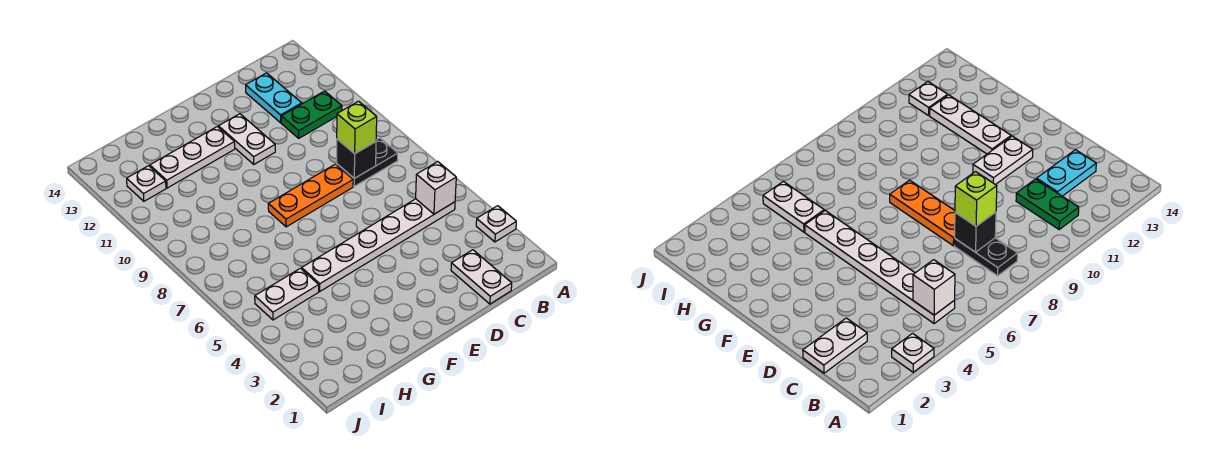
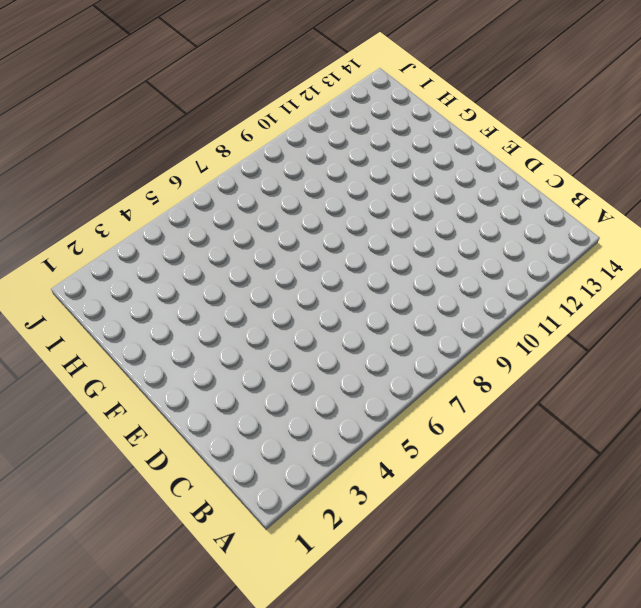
none -> white 1x1 plate [476,206,516,242]
none -> white 1x6 plate [302,199,455,291]
none -> black 1x2 plate [336,138,398,186]

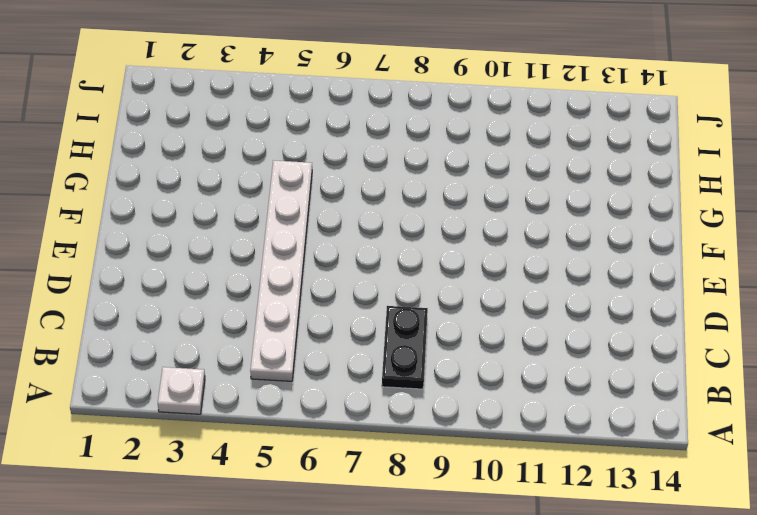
none -> green 1x2 plate [281,91,342,138]
none -> white 1x2 plate [451,250,512,304]
none -> cyan 1x2 plate [246,73,302,123]

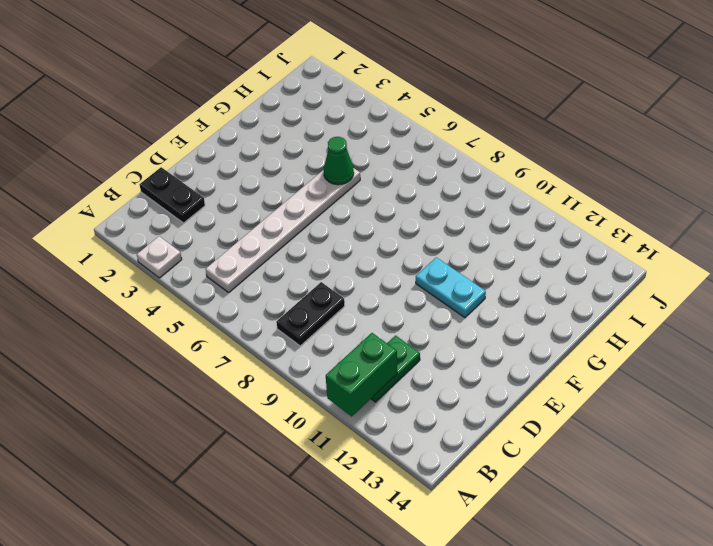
green 1x2 brick [326,333,397,416] -> none
black 1x2 plate [140,167,205,223] -> white 1x2 plate [451,250,512,304]
cyan 1x2 plate [416,257,486,318] -> cyan 1x2 plate moved to [246,73,302,123]
green 1x1 cone [324,137,354,185] -> none
none -> orange 1x3 plate [268,164,353,227]
none -> white 1x2 plate [218,114,275,164]
none -> white 1x3 plate [150,127,235,188]

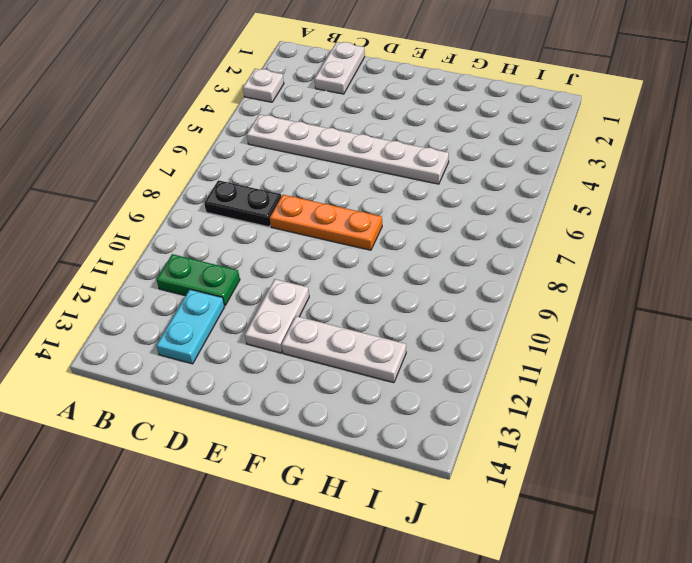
none -> white 1x2 plate [255,268,319,320]
none -> white 1x1 plate [127,166,166,201]
none -> white 1x1 brick [416,162,456,214]

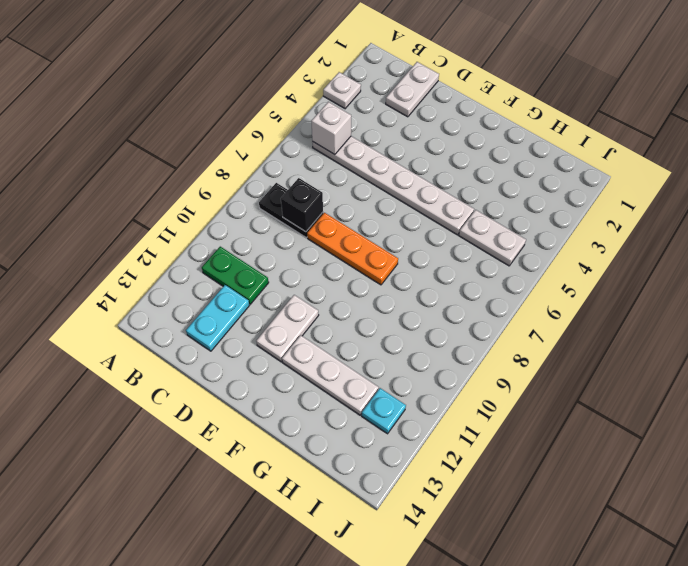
cyan 1x1 plate [362,388,406,434] -> white 1x1 plate [127,166,166,201]
none -> lime 1x1 brick [337,101,377,154]

